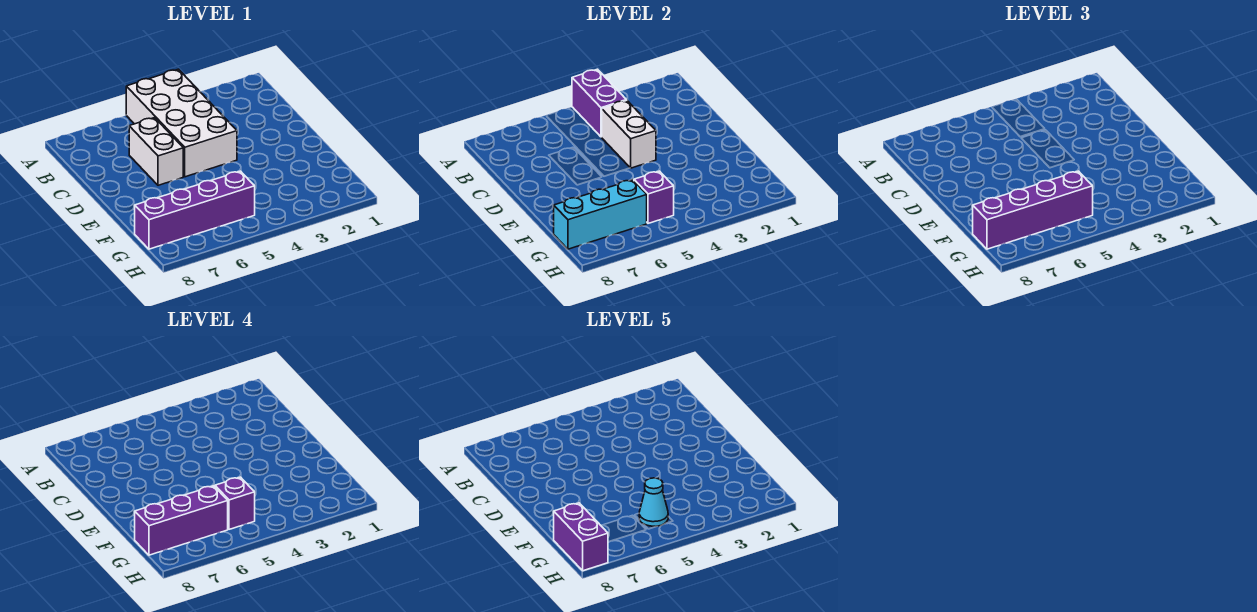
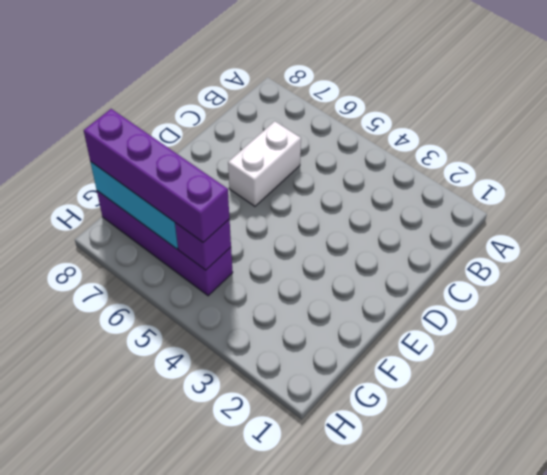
none -> white 2x4 brick [126,69,237,177]
none -> purple 1x2 brick [572,69,626,137]
none -> white 1x2 brick [602,100,656,168]

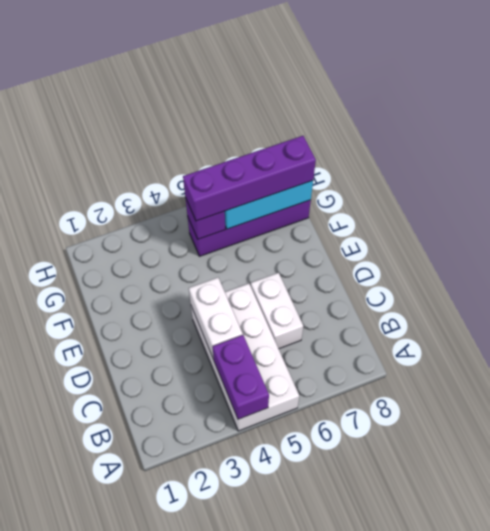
none -> purple 1x1 brick [215,477,255,529]
none -> purple 1x3 brick [135,486,228,555]
none -> cyan 1x1 cone [639,478,668,526]

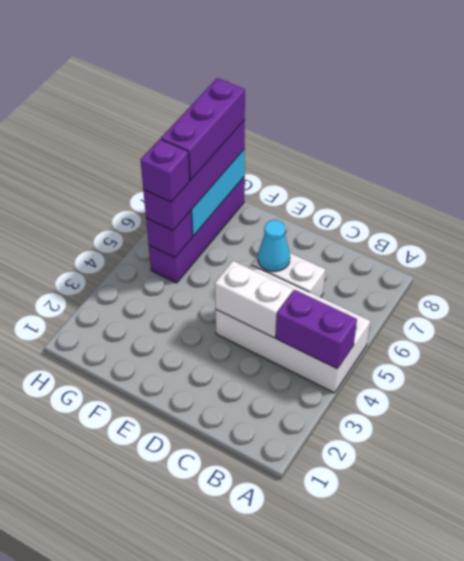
cyan 1x1 cone [258,220,290,272] -> cyan 1x1 cone moved to [639,478,668,526]
none -> purple 1x2 brick [554,503,608,571]

